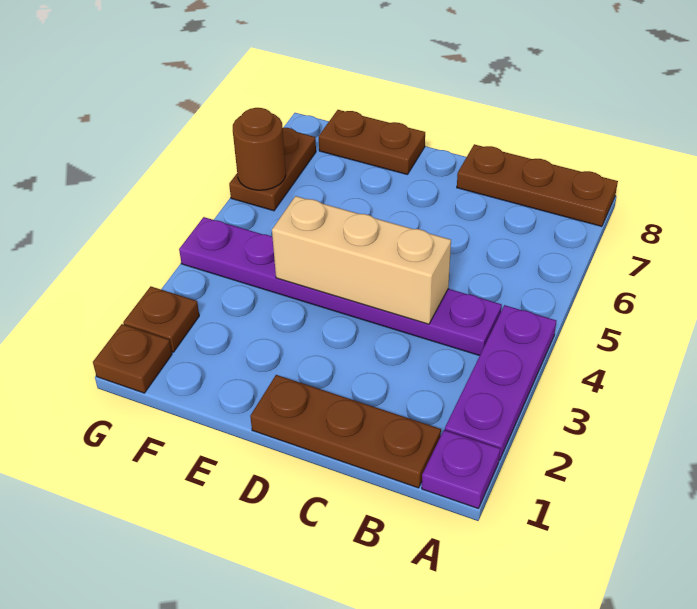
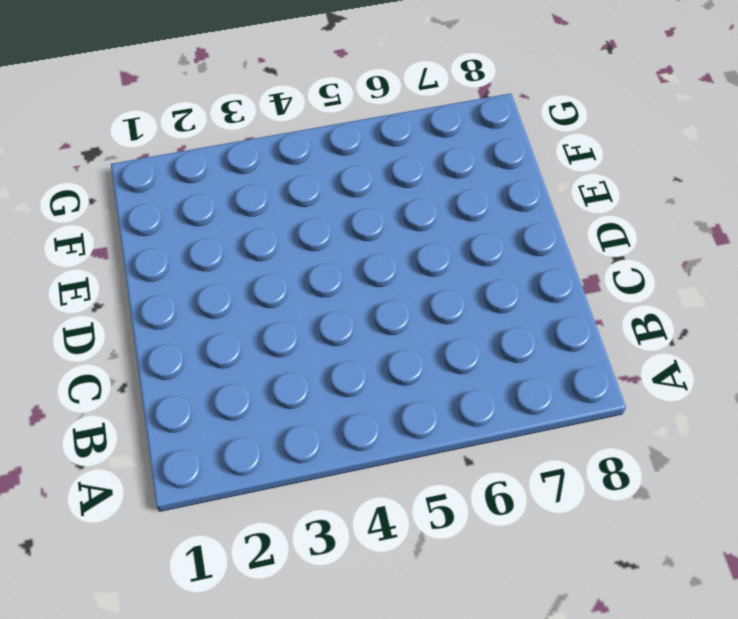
none -> purple 1x1 plate [422,430,500,508]
none -> purple 1x3 plate [445,305,556,460]

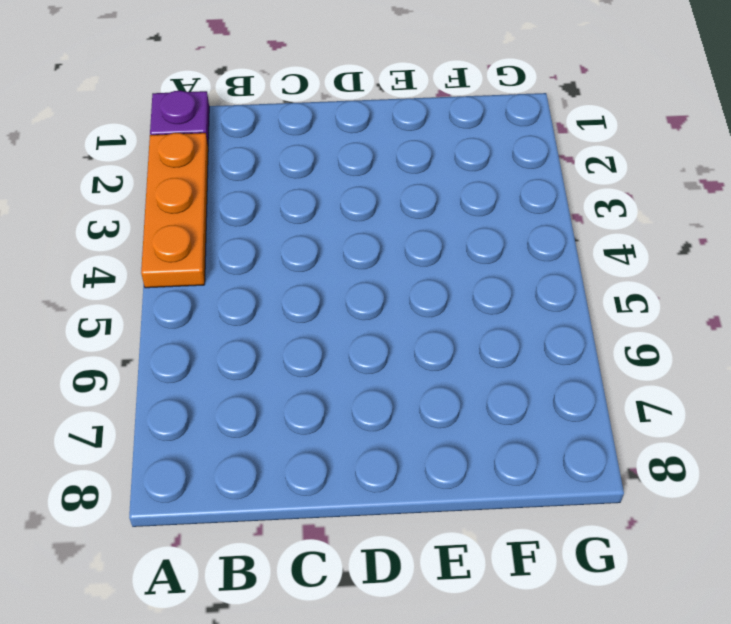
orange 1x3 plate [141,133,208,288] -> purple 1x3 plate [445,305,556,460]
none -> brown 1x3 plate [457,144,618,226]
none -> brown 1x3 plate [250,375,441,488]

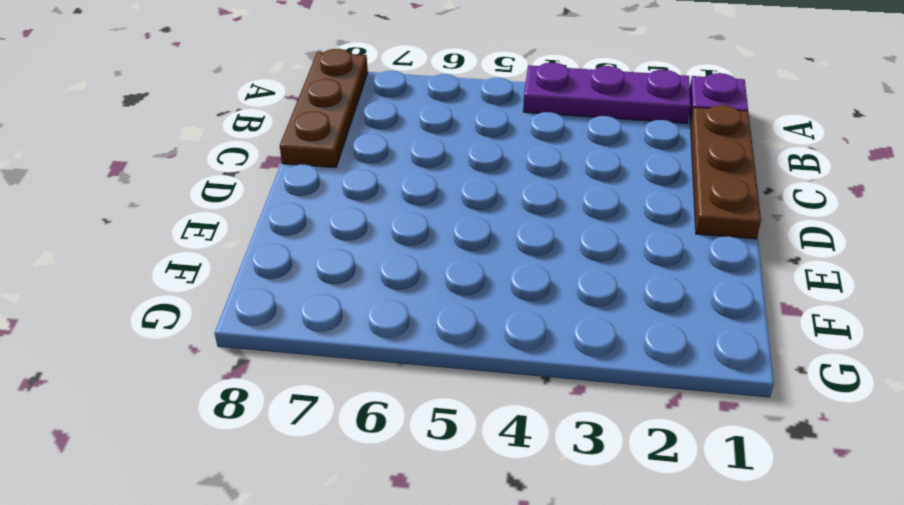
none -> purple 1x6 plate [179,217,502,356]
none -> brown 1x2 plate [319,110,425,175]

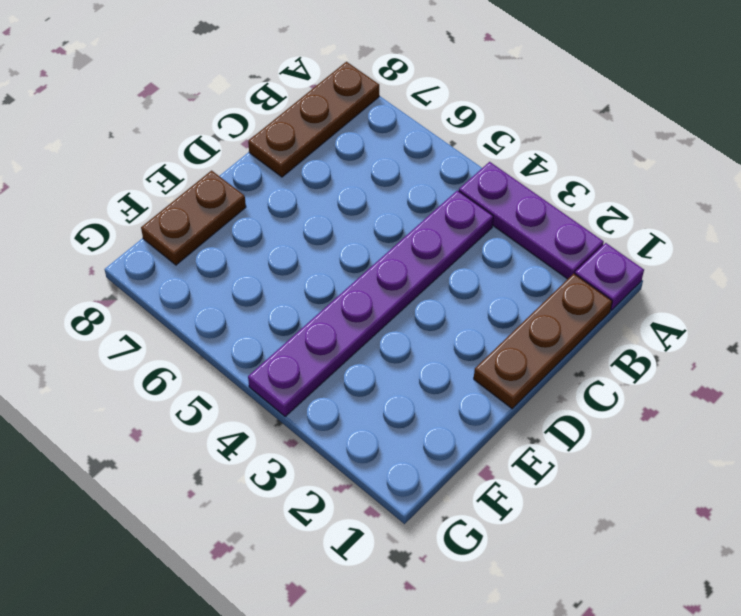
none -> brown 1x1 plate [93,324,172,393]
none -> brown 1x1 plate [123,286,199,352]

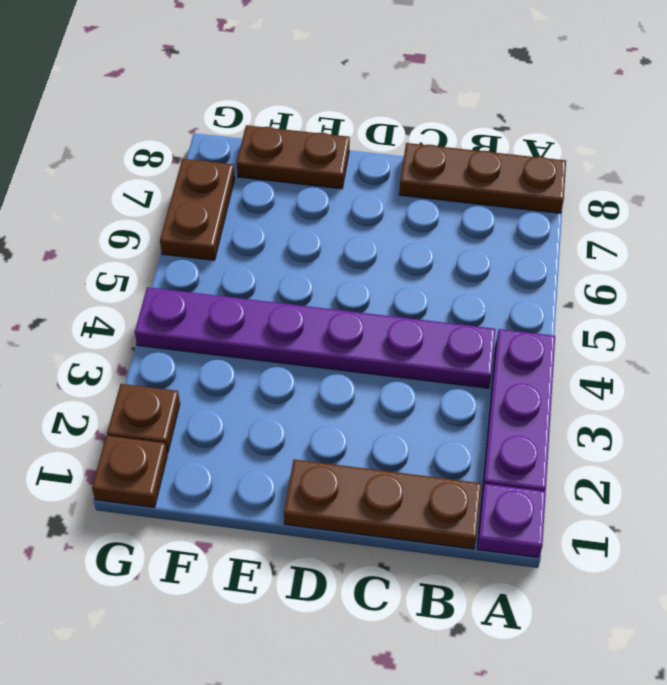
none -> tan 1x3 brick [272,196,451,324]
none -> brown 1x1 round brick [233,108,286,190]

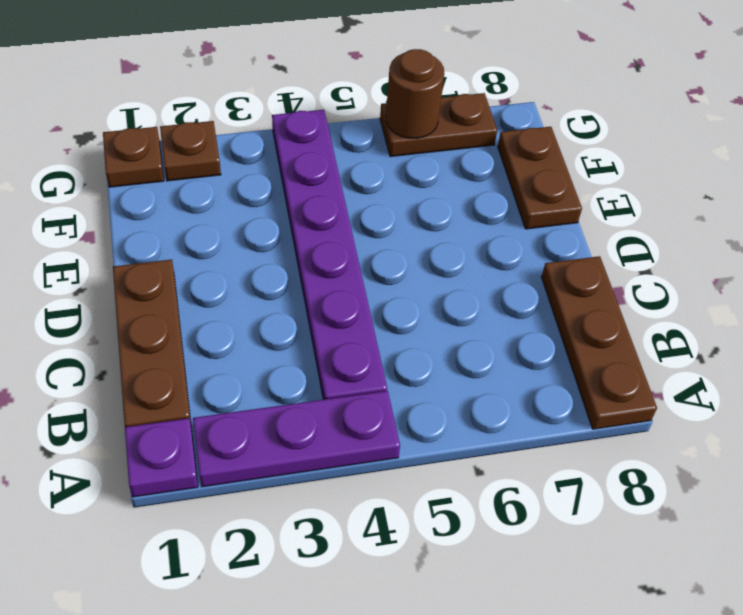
none -> tan 1x3 brick [272,196,451,324]

